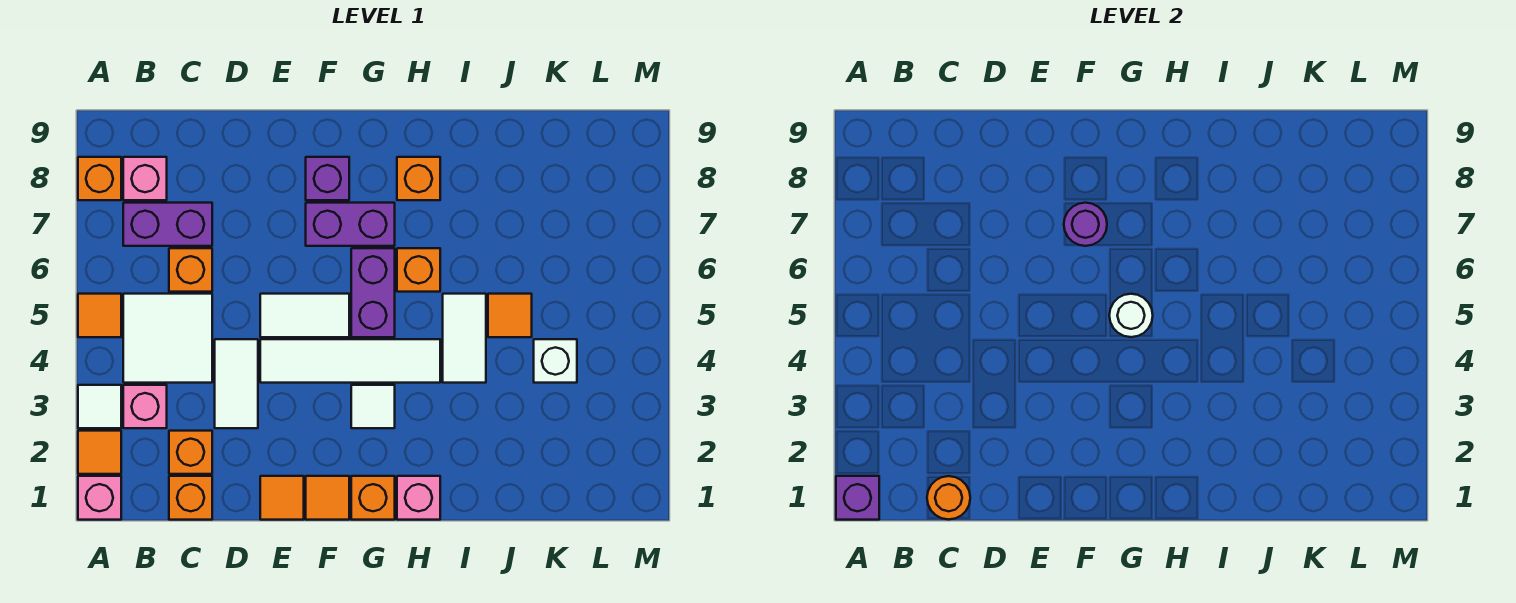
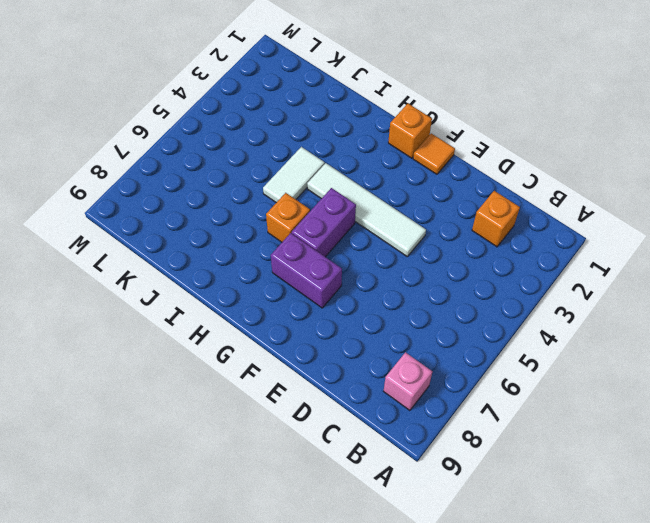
none -> pink 1x1 brick [78,476,121,520]
none -> orange 1x1 tile [78,431,121,474]
none -> white 1x1 tile [78,385,121,428]
none -> orange 1x1 tile [78,294,121,337]

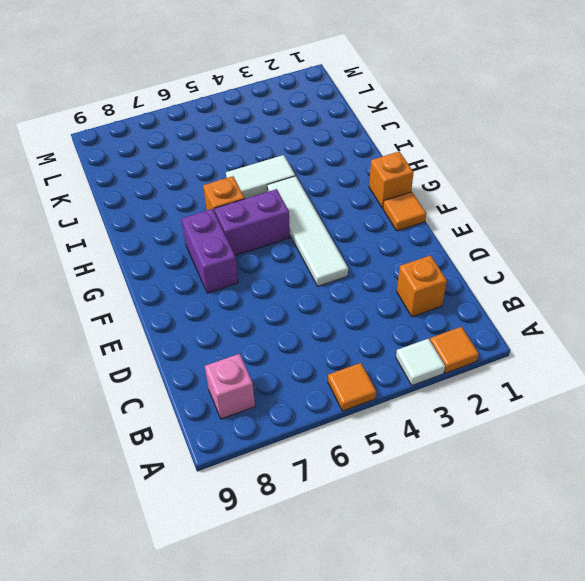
none -> pink 1x1 brick [78,476,121,520]
none -> orange 1x1 brick [78,157,121,200]
none -> pink 1x1 brick [123,385,167,428]
none -> white 2x2 tile [123,294,212,383]

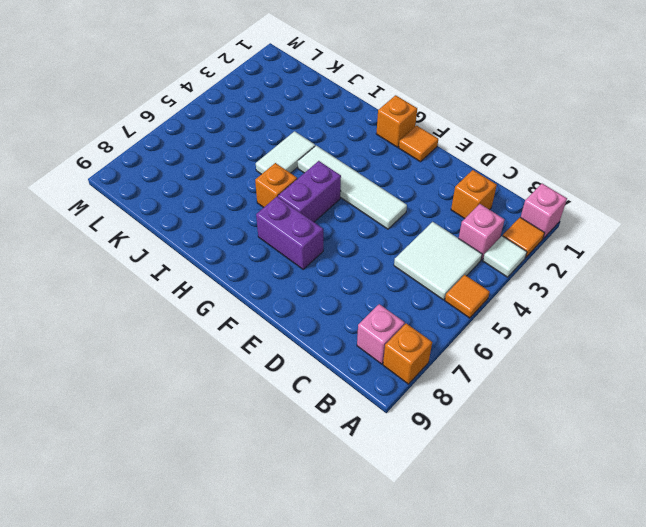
none -> purple 1x2 brick [123,203,212,246]
none -> orange 1x1 brick [169,476,212,520]
none -> orange 1x1 brick [169,248,212,292]
none -> white 1x2 tile [215,339,258,428]

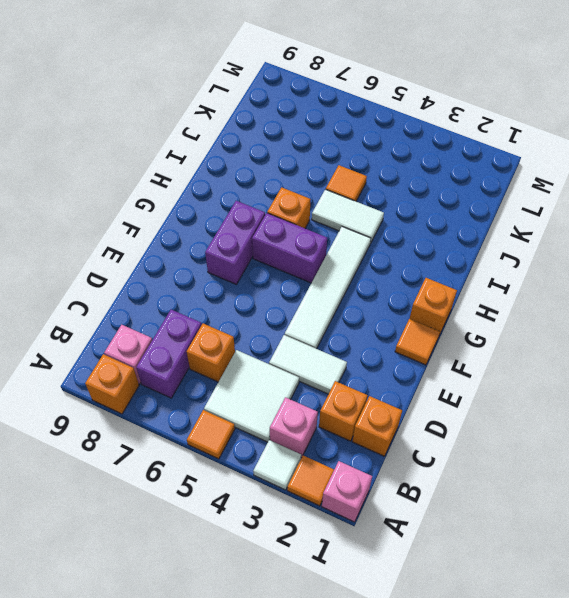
none -> orange 1x1 tile [260,476,304,520]
none -> white 1x2 tile [260,294,349,337]
none -> purple 1x1 brick [306,157,349,200]
none -> white 1x1 tile [351,385,395,428]

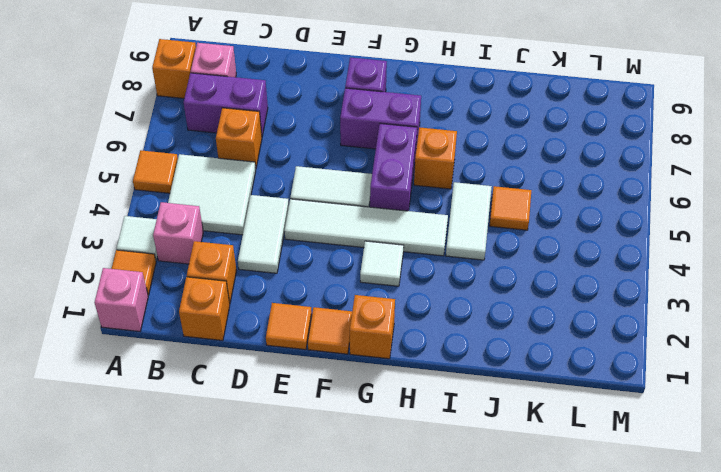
none -> pink 1x1 brick [397,476,440,520]
none -> orange 1x1 brick [397,157,440,200]
none -> white 1x1 brick [534,339,577,383]
none -> purple 1x1 brick [836,476,879,520]

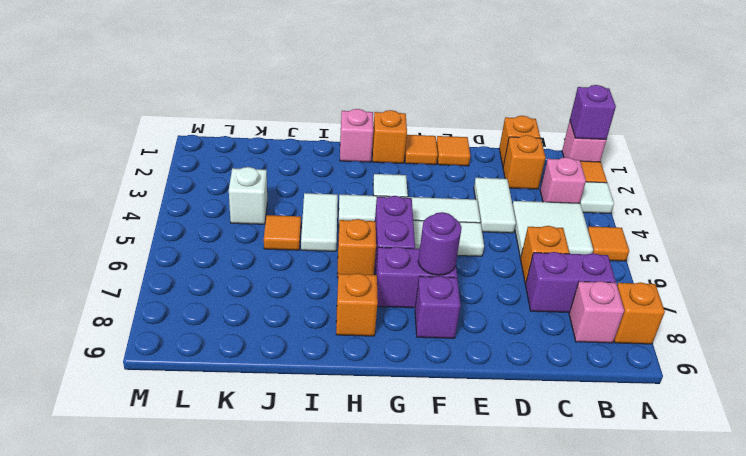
none -> orange 1x1 round brick [927,476,970,519]
none -> white 1x1 round brick [1109,294,1153,337]

